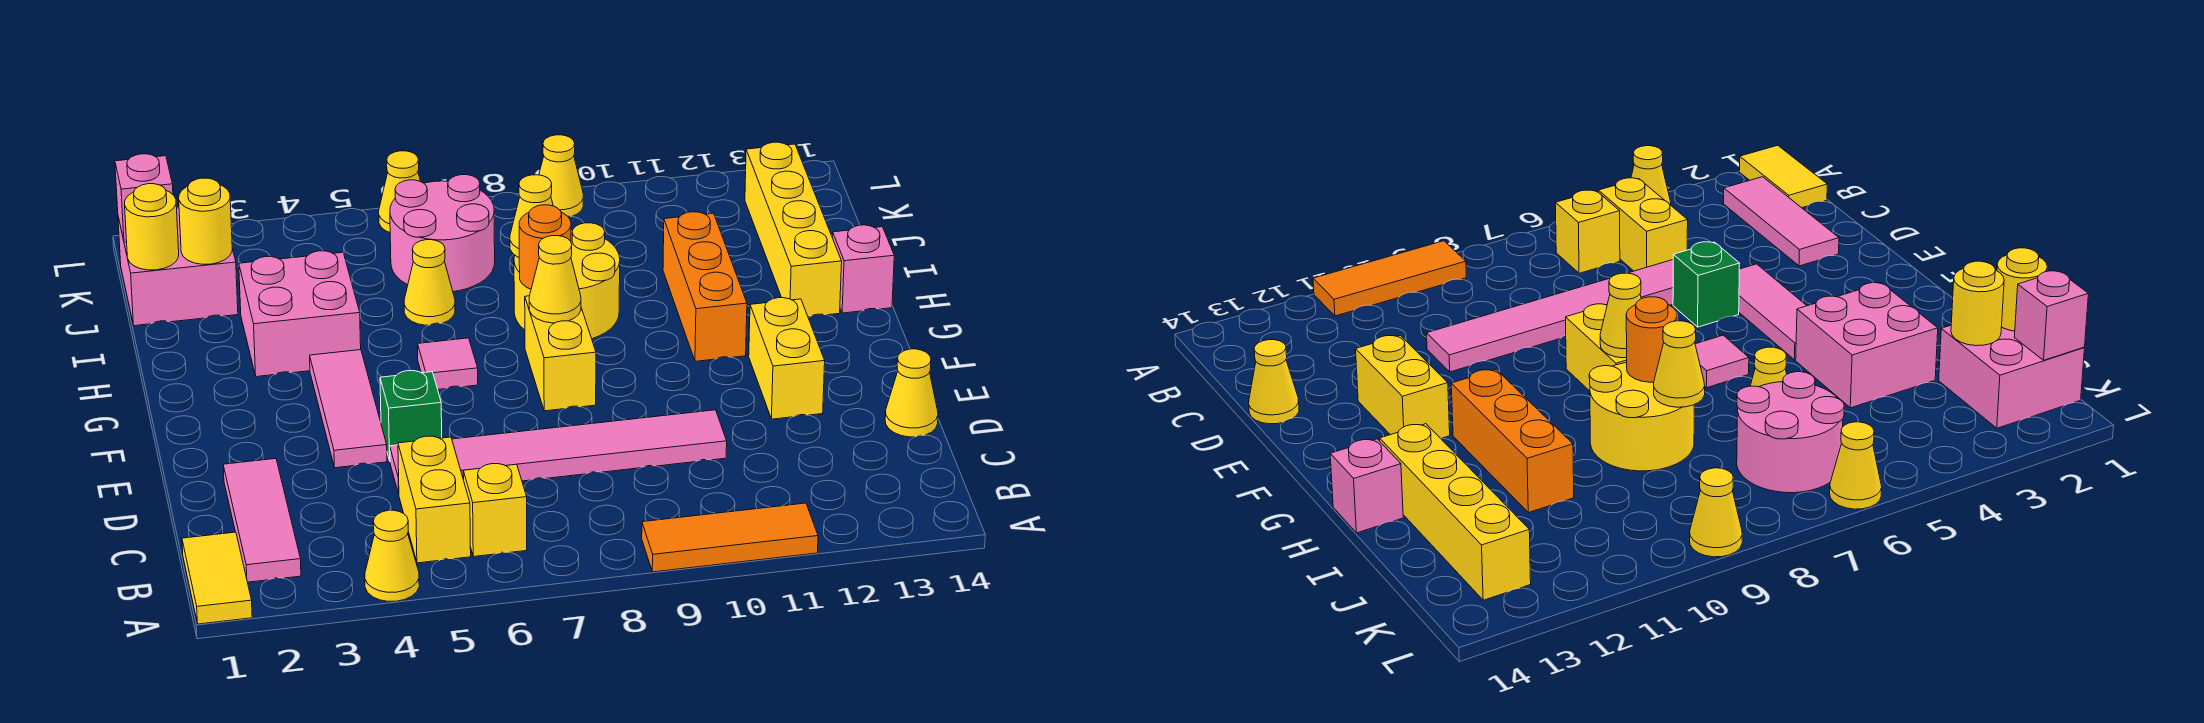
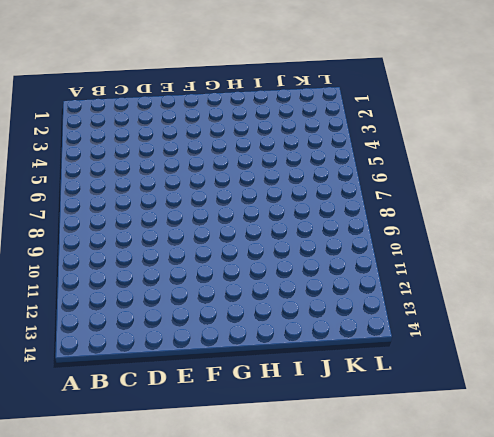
none -> yellow 1x2 tile [182,532,252,624]
none -> yellow 1x1 cone [365,510,419,601]
none -> orange 1x3 tile [642,503,818,572]

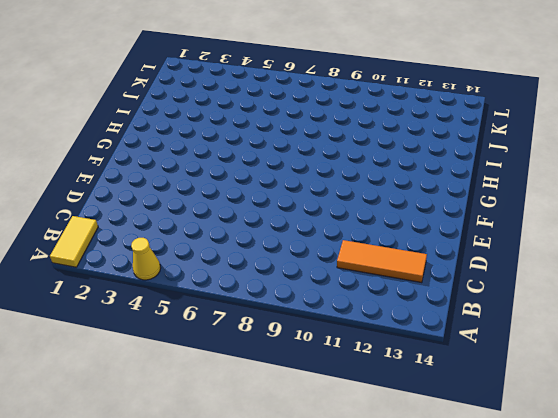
orange 1x3 tile [337,240,427,283] -> orange 1x3 tile moved to [642,503,818,572]
none -> pink 1x3 tile [223,459,301,582]
none -> yellow 1x2 brick [398,436,471,563]
none -> yellow 1x1 brick [463,464,527,557]

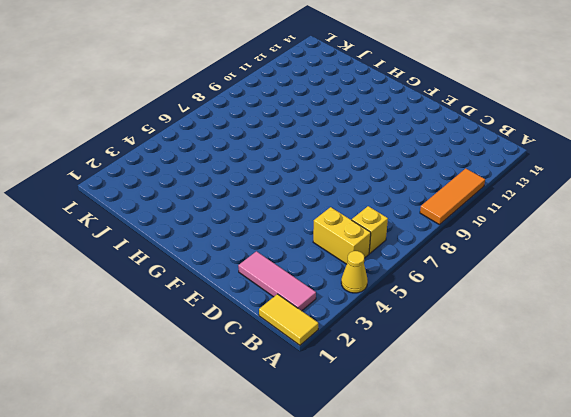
none -> pink 1x6 tile [390,410,727,494]
none -> yellow 1x1 cone [885,349,938,437]
none -> pink 1x3 tile [310,350,387,468]

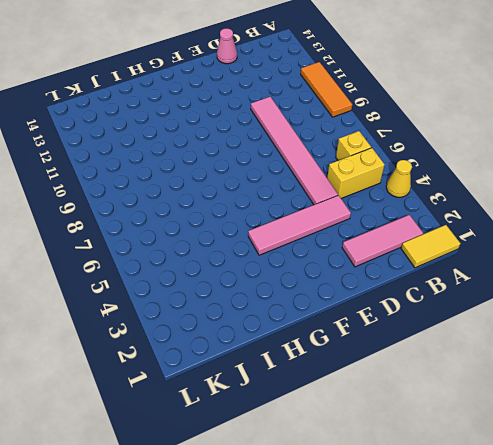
pink 1x4 tile [248,195,351,255] -> pink 1x3 tile [310,350,387,468]
pink 1x1 cone [217,28,237,64] -> yellow 1x1 cone [885,349,938,437]
none -> green 1x1 brick [380,371,442,461]
none -> yellow 1x2 brick [749,298,825,419]
none -> yellow 1x2 brick [525,296,596,411]

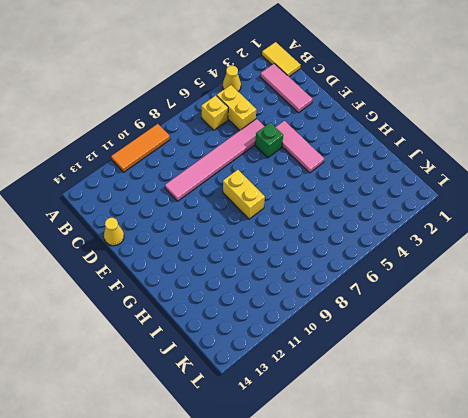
none -> yellow 1x2 brick [749,298,825,419]
none -> pink 1x1 tile [418,338,478,389]
none -> orange 1x3 brick [663,212,747,361]

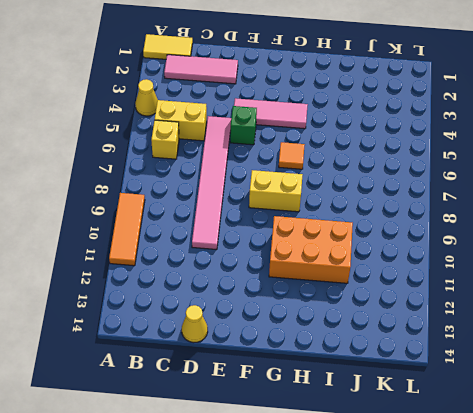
orange 1x1 tile [279,142,305,169] -> pink 1x1 tile [418,338,478,389]
orange 2x3 brick [269,216,353,283] -> orange 1x3 brick [663,212,747,361]
none -> yellow 1x2 brick [749,298,825,419]
none -> pink 2x2 brick [239,251,361,377]
none -> yellow 2x2 round brick [514,223,620,339]

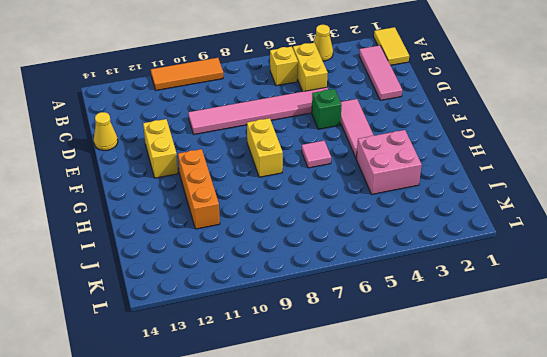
none -> yellow 2x2 round brick [514,223,620,339]
none -> yellow 1x4 brick [745,142,842,317]
none -> pink 1x1 brick [832,225,894,313]

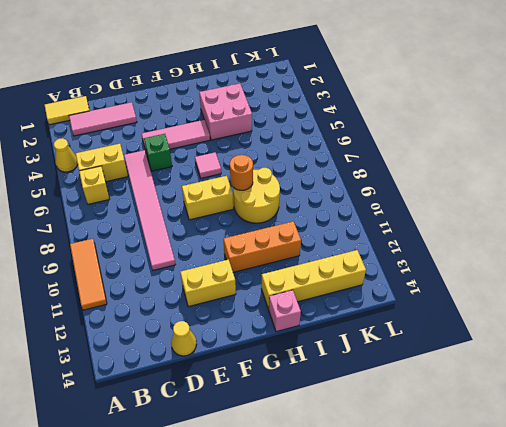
none -> yellow 1x1 cone [404,240,455,325]
none -> pink 2x2 brick [118,208,238,326]
none -> pink 2x2 round brick [390,175,495,292]

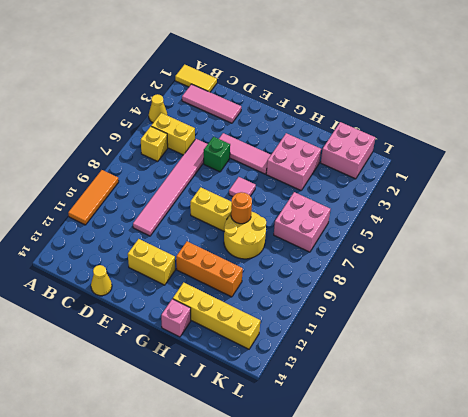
pink 2x2 brick [274,192,330,252] -> pink 2x2 round brick [390,175,495,292]
none -> yellow 1x1 cone [404,240,455,325]
none -> yellow 1x1 cone [379,151,421,232]
none -> yellow 1x1 cone [539,135,583,216]

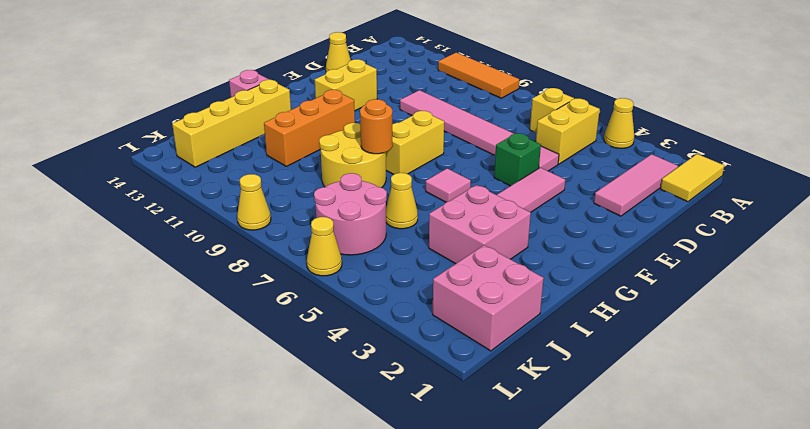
none -> yellow 1x1 cone [529,236,581,323]
none -> yellow 1x1 cone [510,175,553,257]
none -> yellow 1x1 round brick [125,184,179,270]

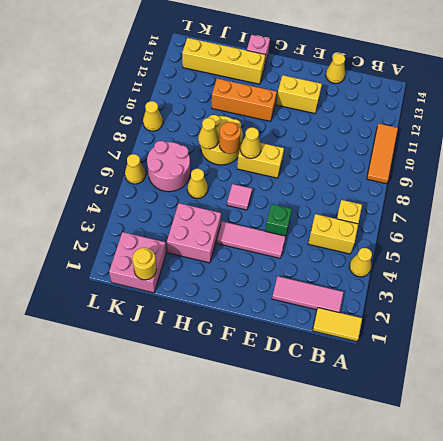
none -> pink 1x6 tile [390,410,727,494]
none -> yellow 1x1 round brick [179,178,232,264]
none -> pink 1x1 brick [115,154,173,242]

